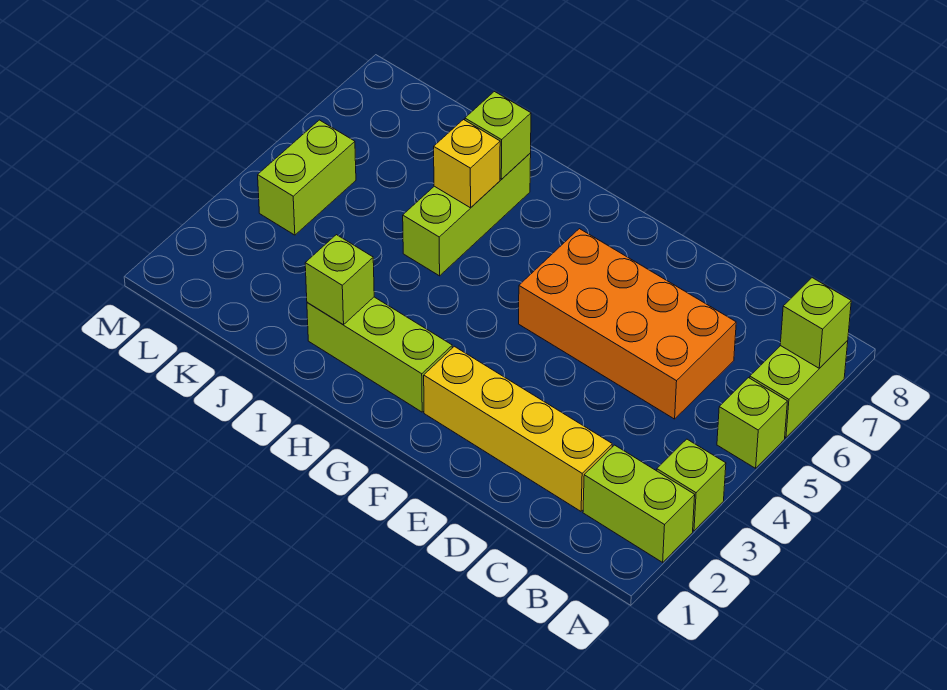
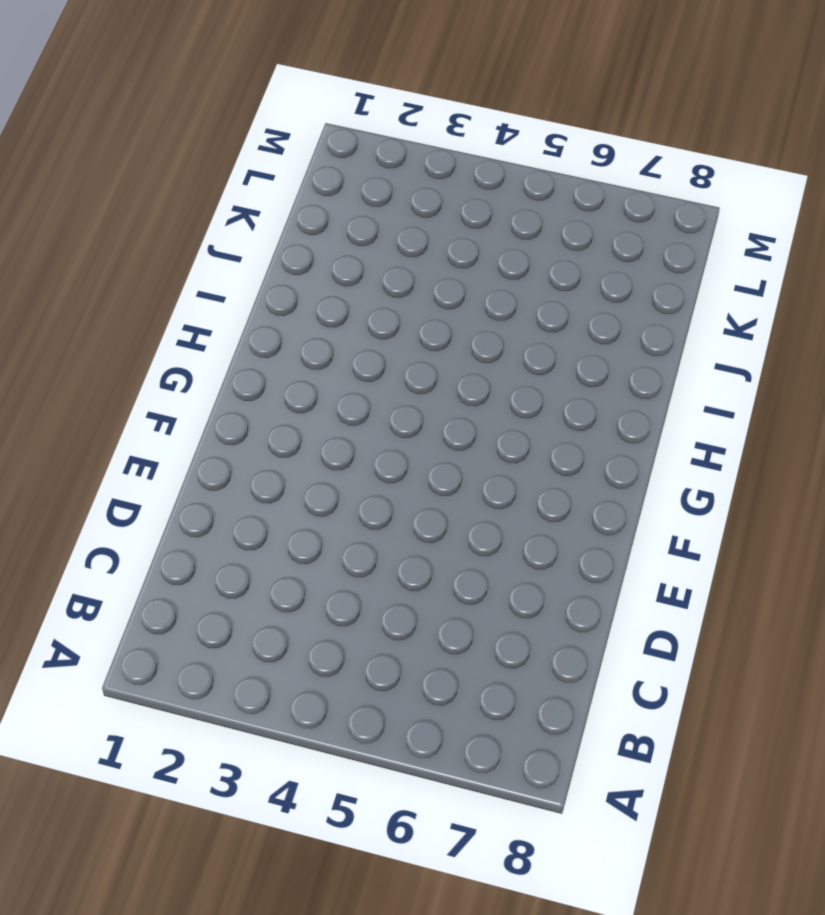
none -> lime 1x2 brick [583,445,695,562]
none -> lime 1x1 brick [657,439,726,531]
none -> lime 1x1 brick [717,378,787,468]

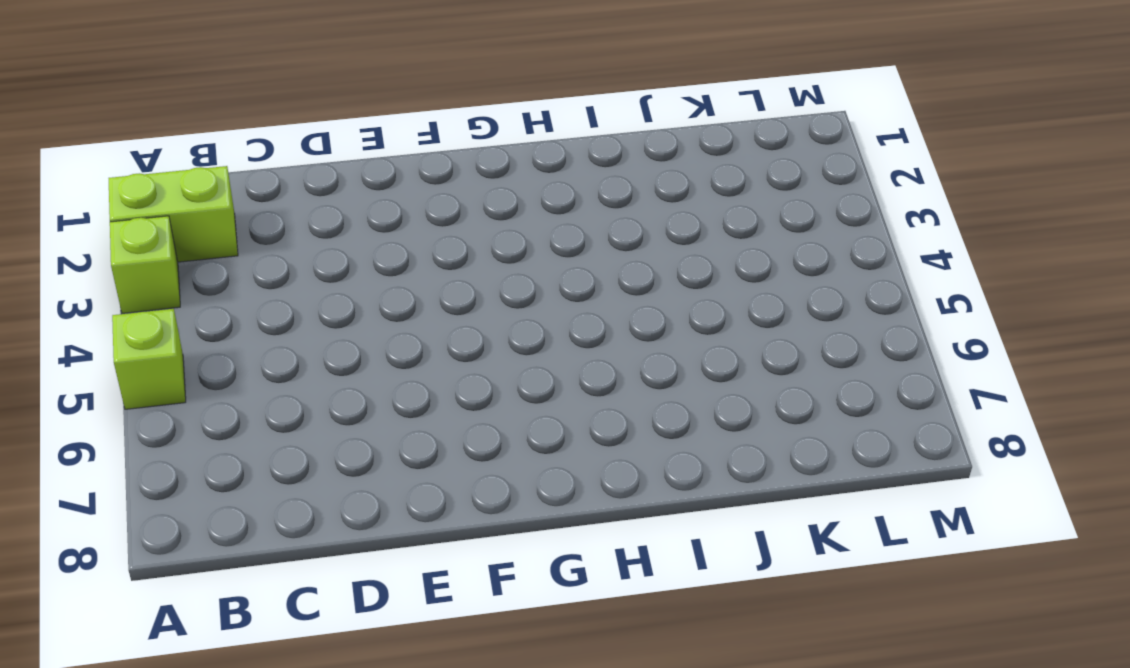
none -> lime 1x2 brick [750,341,848,438]
none -> yellow 1x4 brick [424,346,612,511]
none -> orange 2x4 brick [519,229,736,419]

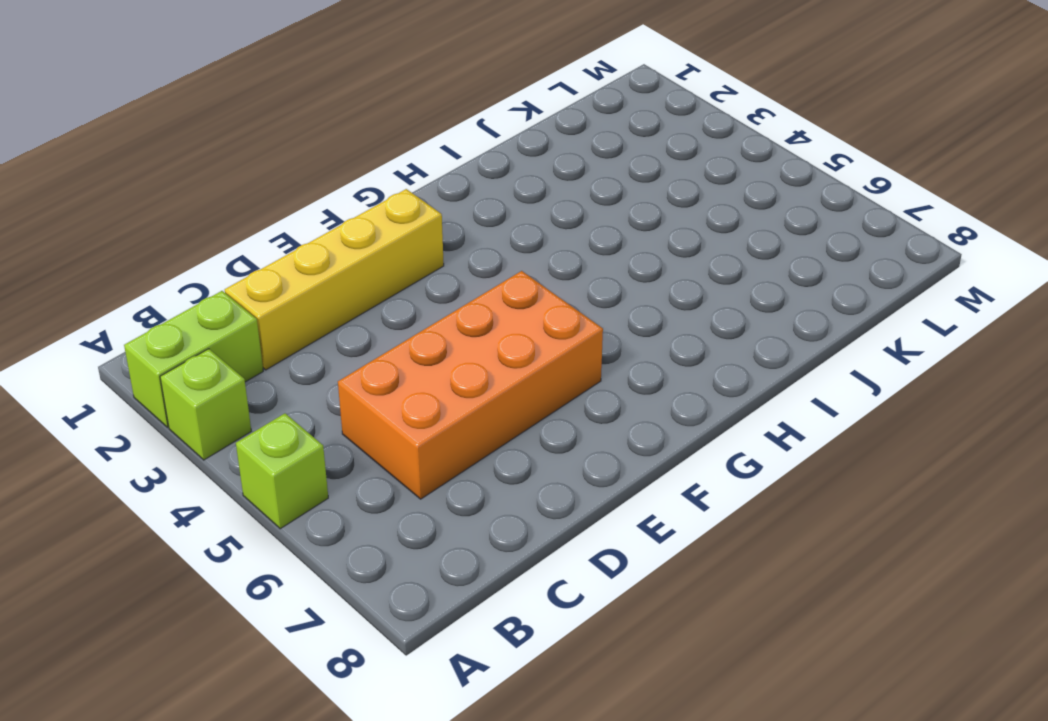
none -> lime 1x2 brick [750,341,848,438]
none -> lime 1x3 brick [307,297,452,412]
none -> lime 1x3 brick [403,153,531,276]

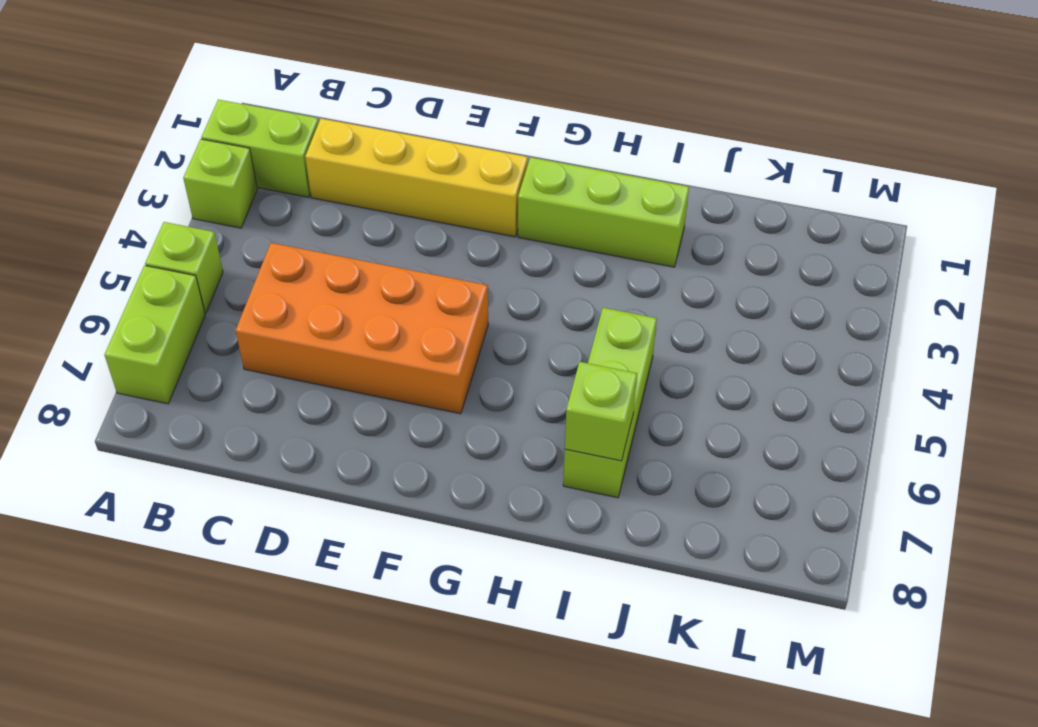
none -> lime 1x2 brick [258,120,356,235]
none -> lime 1x1 brick [780,278,851,368]
none -> lime 1x1 brick [305,235,374,325]

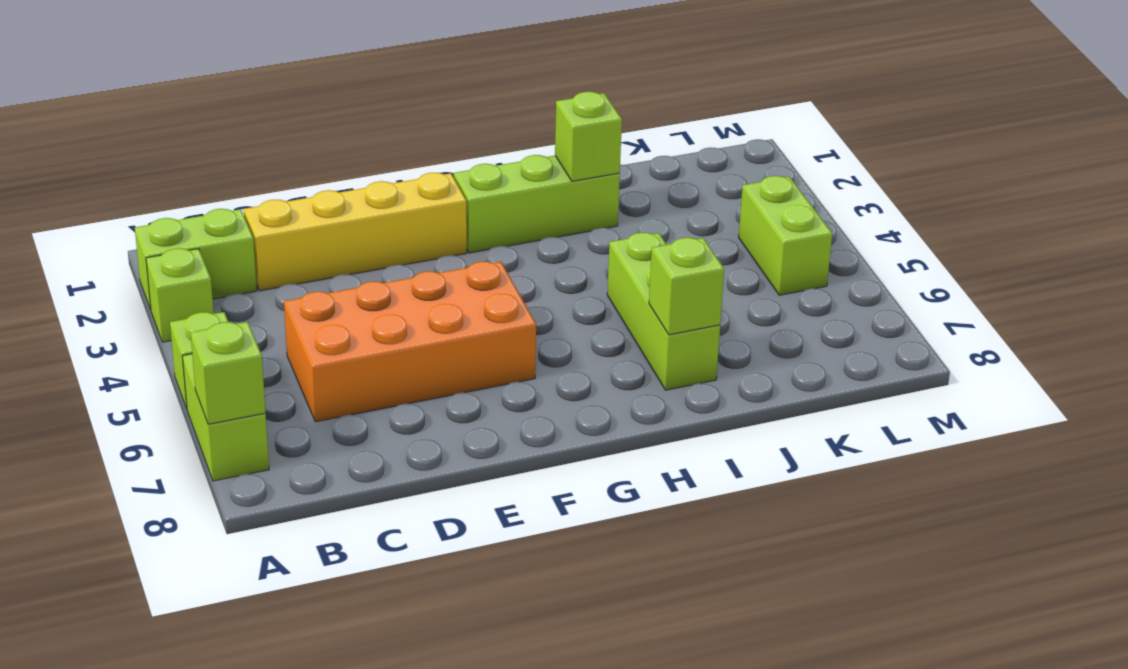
none -> yellow 1x1 brick [434,120,500,208]

